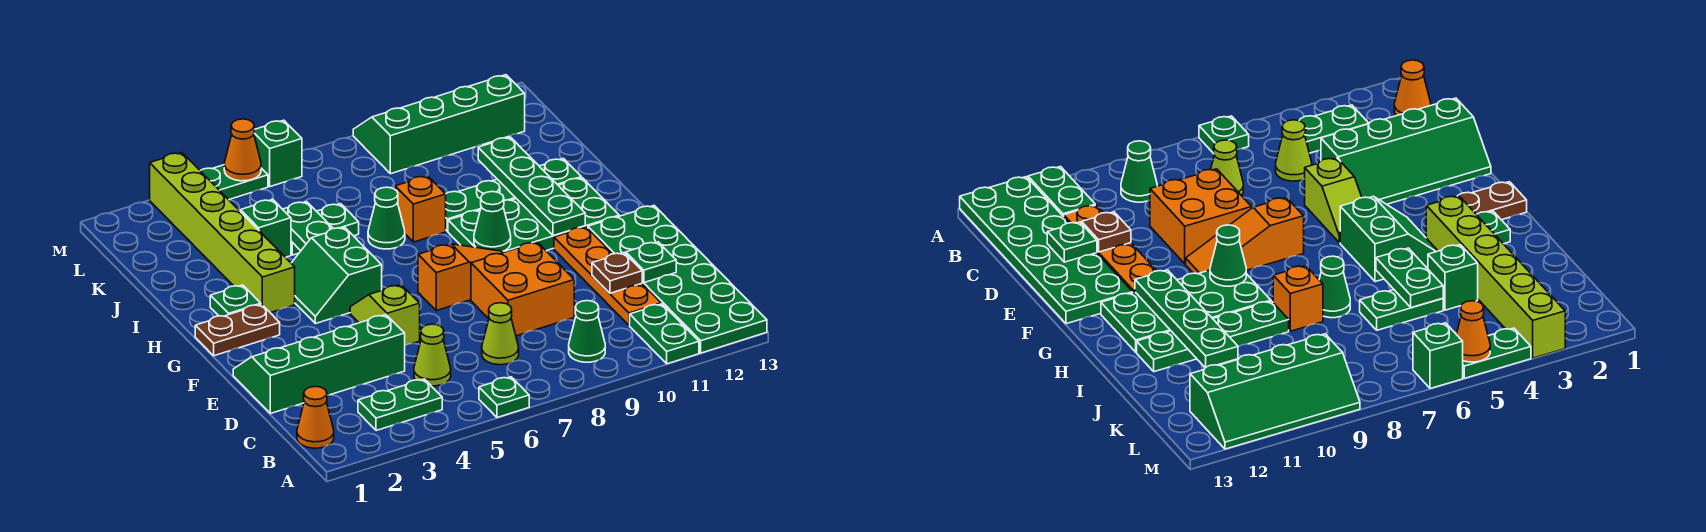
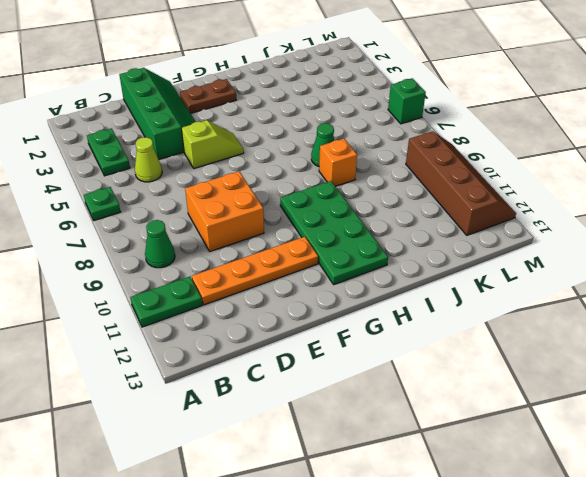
brown 1x2 plate [180,79,236,113] -> brown 1x2 plate turned to [195,304,280,356]
brown 2x4 slope [406,131,516,235] -> green 2x4 slope [353,75,525,174]
none -> green 2x6 plate [588,206,767,353]
none -> orange 1x1 cone [297,386,334,448]
none -> lime 1x1 cone [482,303,519,365]
none -> orange 1x3 slope [418,244,504,311]

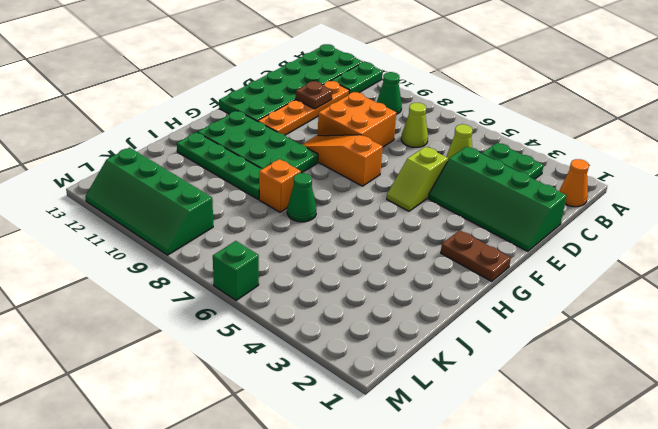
none -> green 1x1 plate [479,377,529,418]
none -> green 2x2 slope [291,227,382,324]
none -> green 1x1 plate [210,285,261,316]
none -> lime 1x6 brick [150,153,295,313]

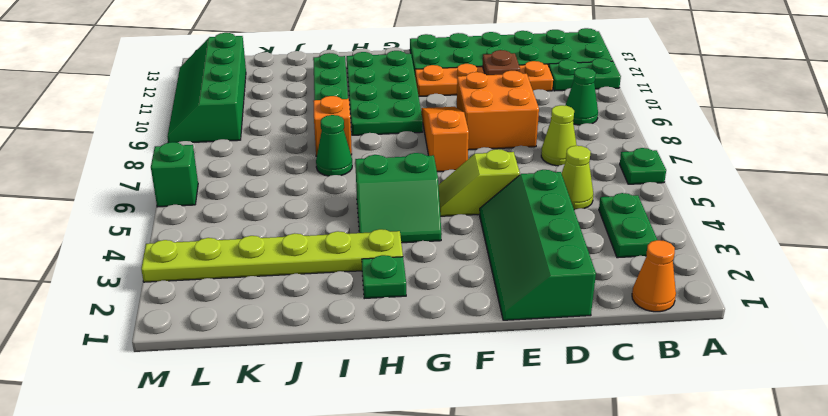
lime 1x6 plate [141,229,403,282] -> lime 1x6 brick [150,153,295,313]
none -> brown 1x2 plate [195,304,280,356]
none -> green 1x1 brick [240,199,291,257]
none -> green 1x2 plate [291,204,359,255]
none -> green 1x2 plate [200,165,268,200]

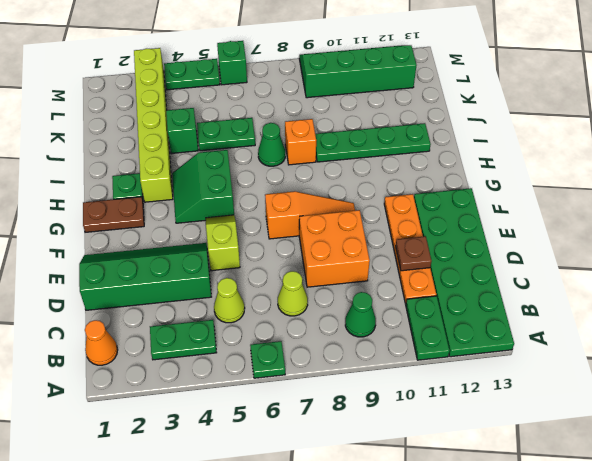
none -> green 2x4 plate [448,178,619,252]
none -> green 1x1 plate [626,242,676,283]
none -> green 1x1 cone [474,192,511,251]
none -> green 1x4 plate [478,137,585,236]

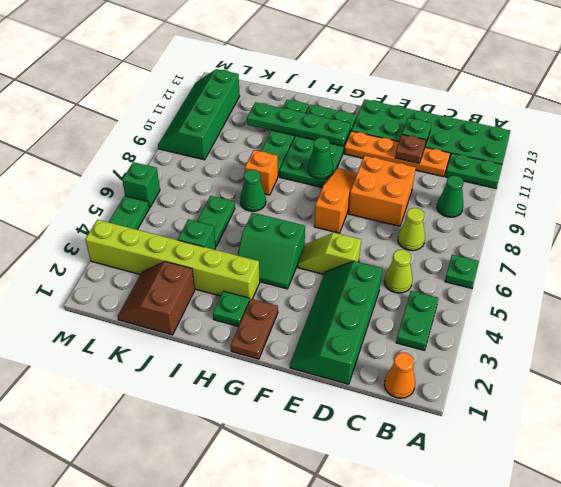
brown 2x2 slope [118,262,195,335] -> none
none -> green 1x2 plate [283,202,333,251]
none -> orange 1x1 cone [224,119,261,181]

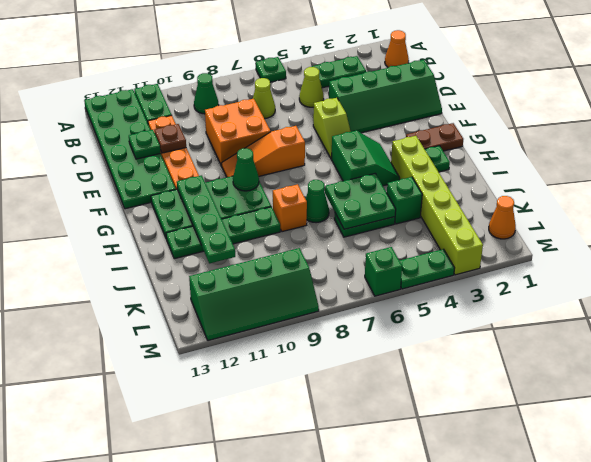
green 2x2 plate [325,174,396,229] -> green 1x2 plate [283,202,333,251]
orange 1x1 cone [489,196,516,239] -> orange 1x1 cone moved to [224,119,261,181]

